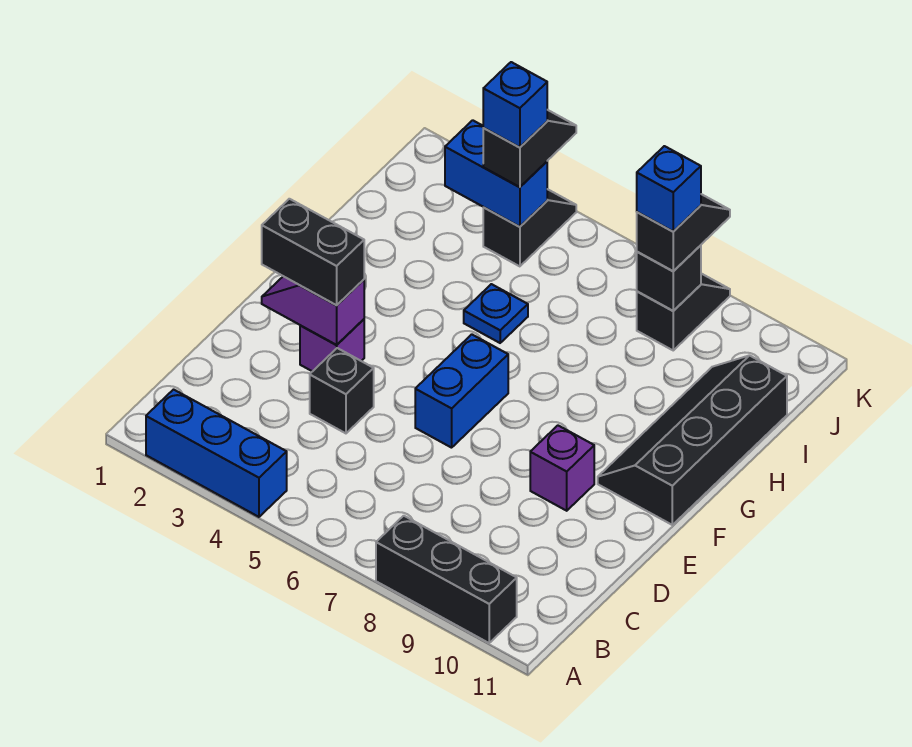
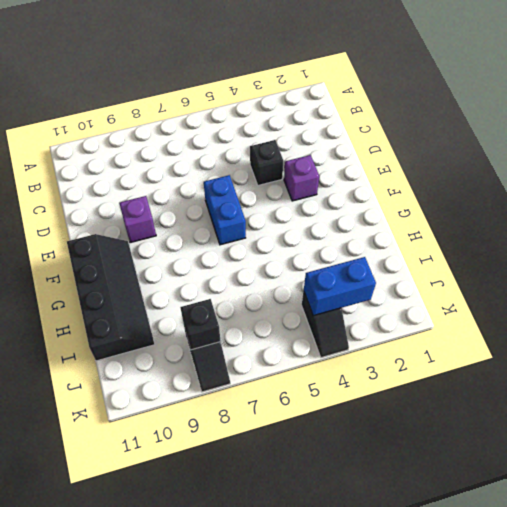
none -> blue 1x3 brick [146,390,287,517]
none -> black 1x3 brick [376,516,517,643]
none -> blue 1x1 plate [464,284,528,343]

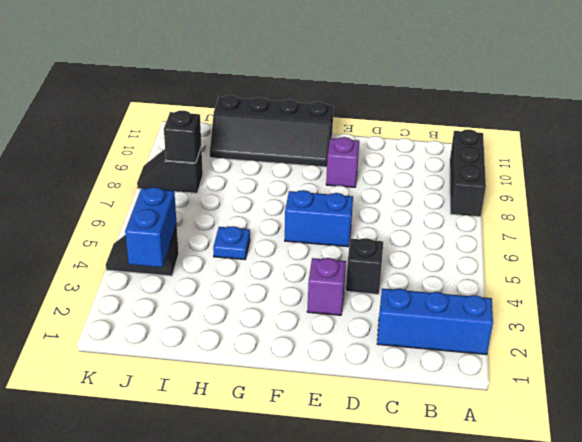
blue 1x3 brick [377,288,493,355] -> blue 1x3 brick turned to [146,390,287,517]
none -> purple 1x2 slope [262,276,364,345]
none -> black 1x2 brick [262,199,364,305]
none -> black 1x2 slope [483,110,576,187]

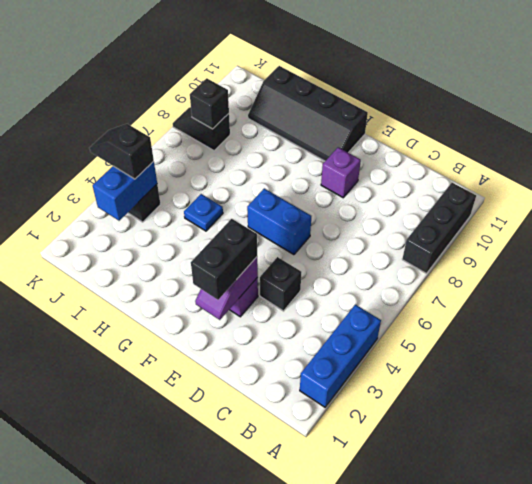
none -> black 1x2 slope [637,194,730,271]
none -> blue 1x1 brick [483,62,547,148]
none -> blue 1x1 brick [637,146,701,232]

